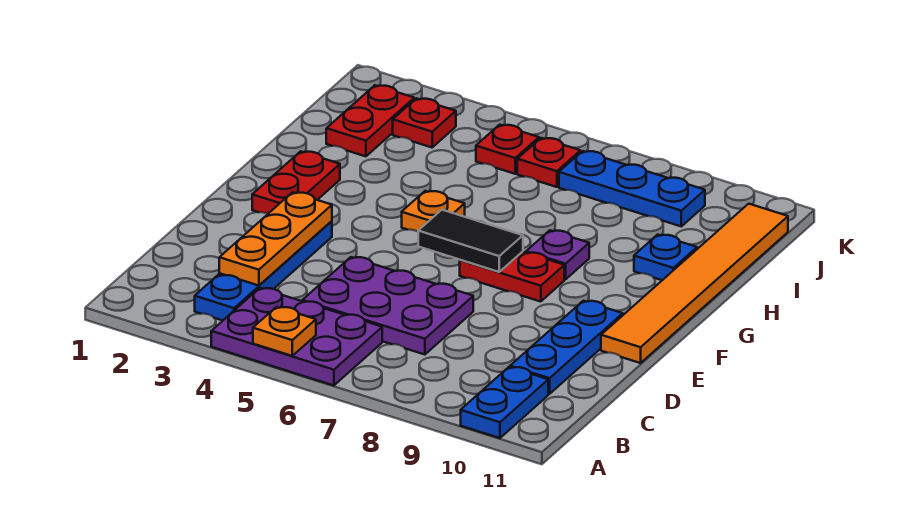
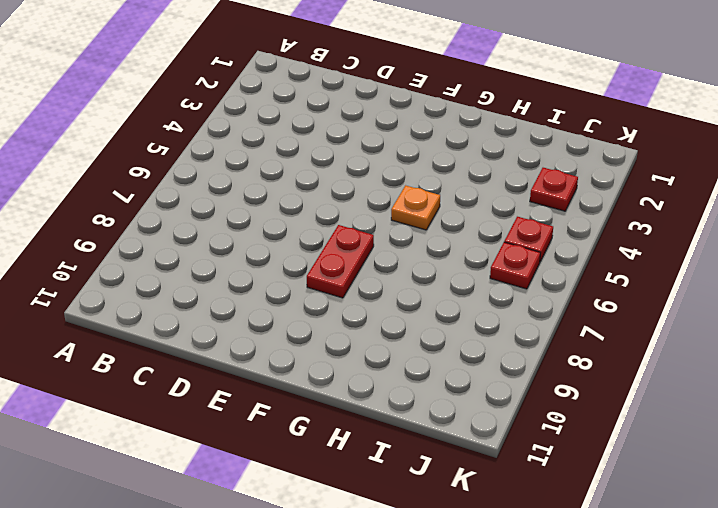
none -> purple 2x3 plate [211,288,382,386]
none -> blue 1x2 plate [461,367,548,438]
none -> blue 1x4 plate [195,221,332,320]

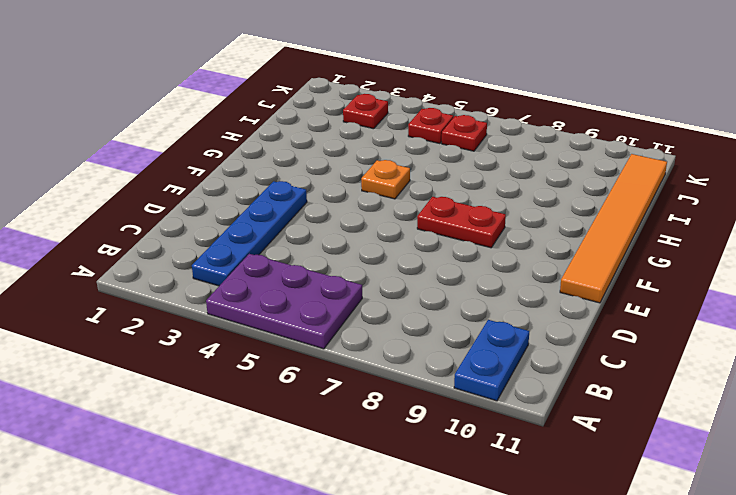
none -> purple 2x3 plate [302,257,473,355]
none -> blue 1x3 plate [510,301,623,394]
none -> red 1x2 plate [252,151,340,214]

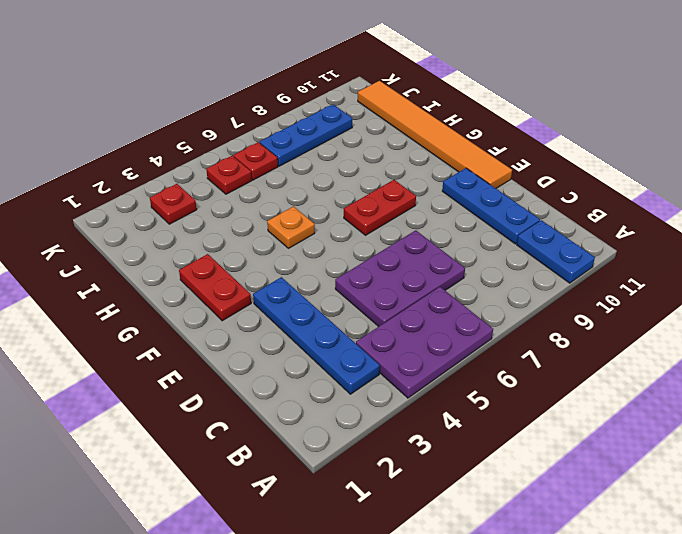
none -> purple 1x1 plate [526,230,589,280]
none -> blue 1x1 plate [634,235,697,280]
none -> red 1x2 plate [326,85,414,156]

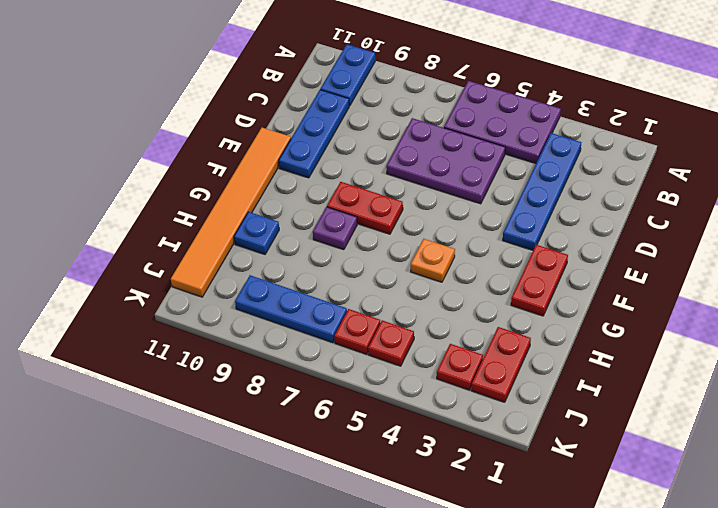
none -> orange 1x1 plate [253,307,316,356]
none -> orange 1x3 plate [219,192,332,286]
none -> black 1x2 tile [418,210,523,272]

